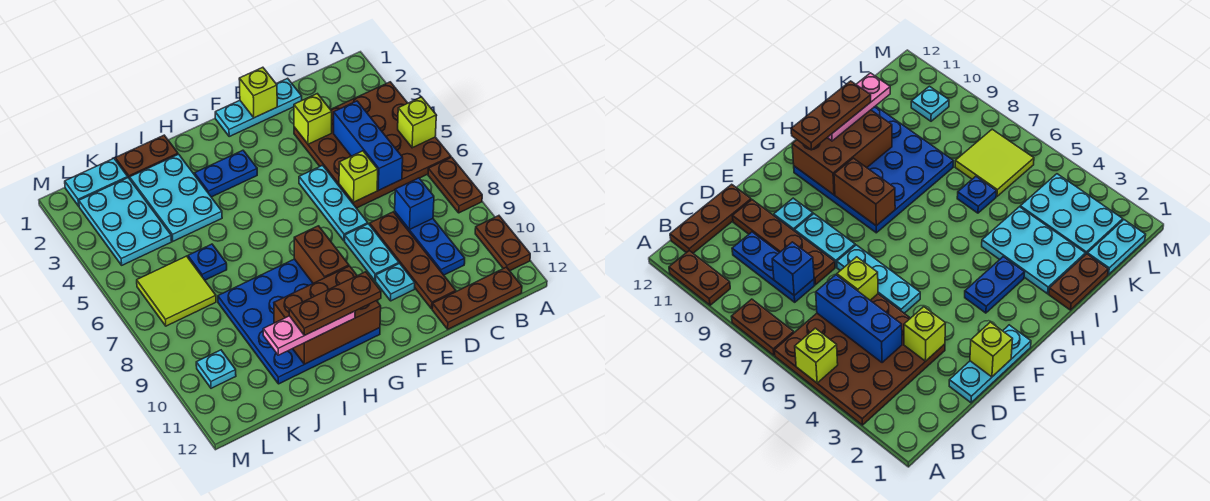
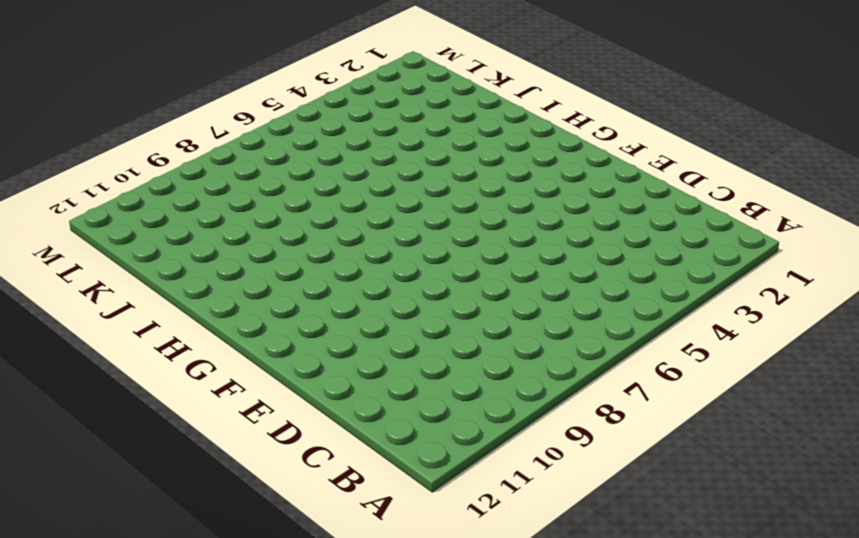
none -> brown 4x4 plate [294,82,451,208]
none -> brown 1x2 plate [428,157,482,213]
none -> brown 1x2 plate [475,216,530,271]

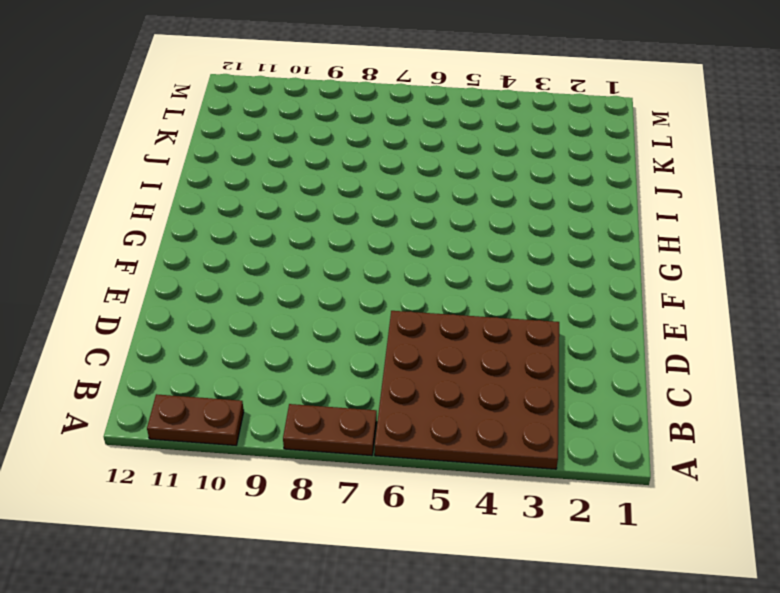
none -> brown 1x3 plate [432,267,522,329]
none -> blue 1x3 plate [395,212,465,275]
none -> cyan 1x3 plate [215,78,302,136]

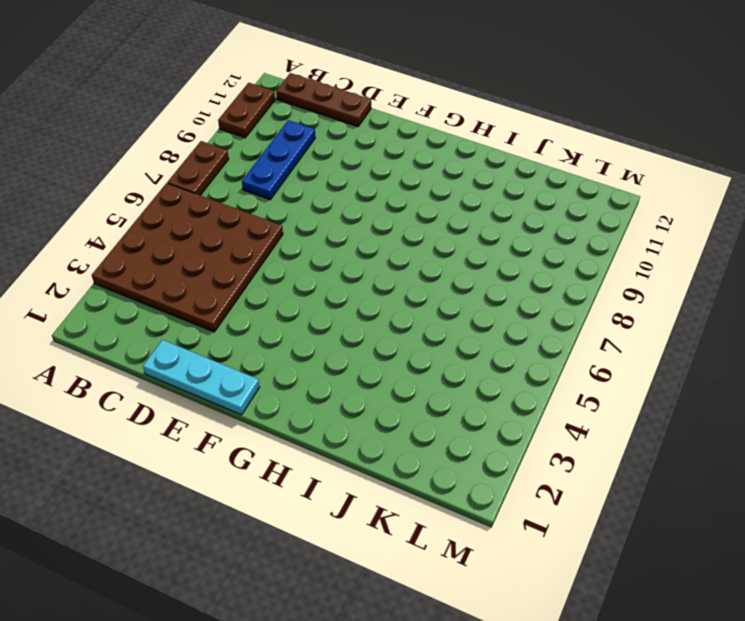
none -> brown 1x4 plate [370,212,456,309]
none -> cyan 1x3 plate [299,165,368,241]
none -> cyan 1x2 plate [345,224,399,281]

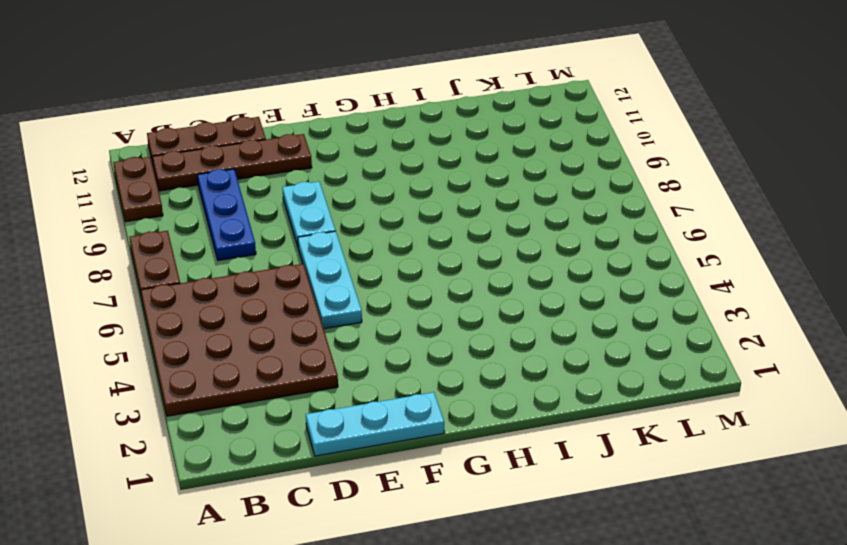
brown 1x4 plate [152,134,312,191] -> brown 1x4 plate turned to [370,212,456,309]
none -> cyan 1x1 plate [376,264,415,301]
none -> blue 1x2 plate [195,150,257,197]
none -> blue 4x4 plate [218,259,380,384]

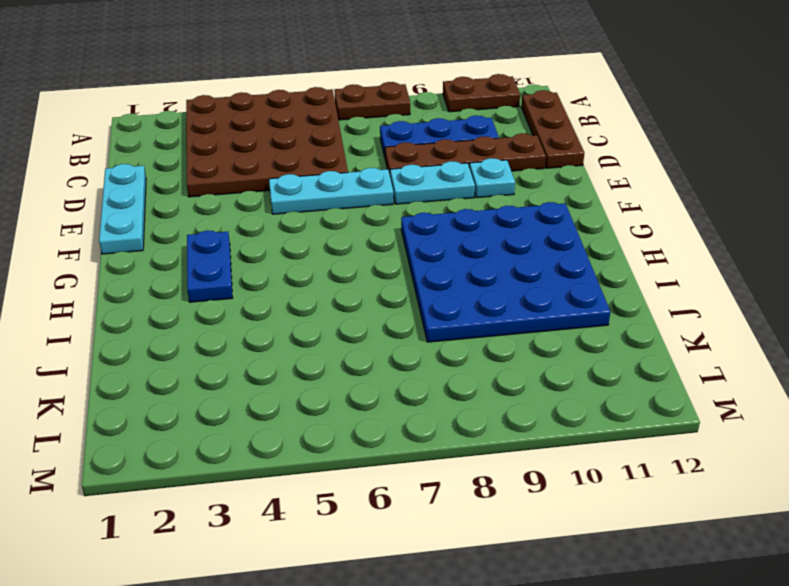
none -> brown 1x2 plate [115,135,178,179]
none -> cyan 2x3 plate [130,154,222,241]
none -> blue 1x1 plate [188,244,227,280]

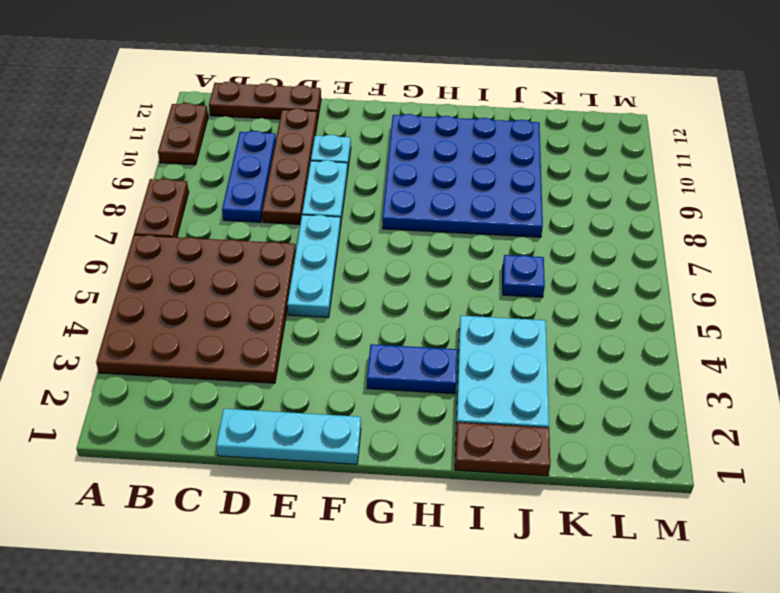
none -> cyan 1x2 plate [65,158,128,206]
none -> cyan 2x3 plate [79,178,172,265]
none -> lime 2x2 tile [137,256,216,326]

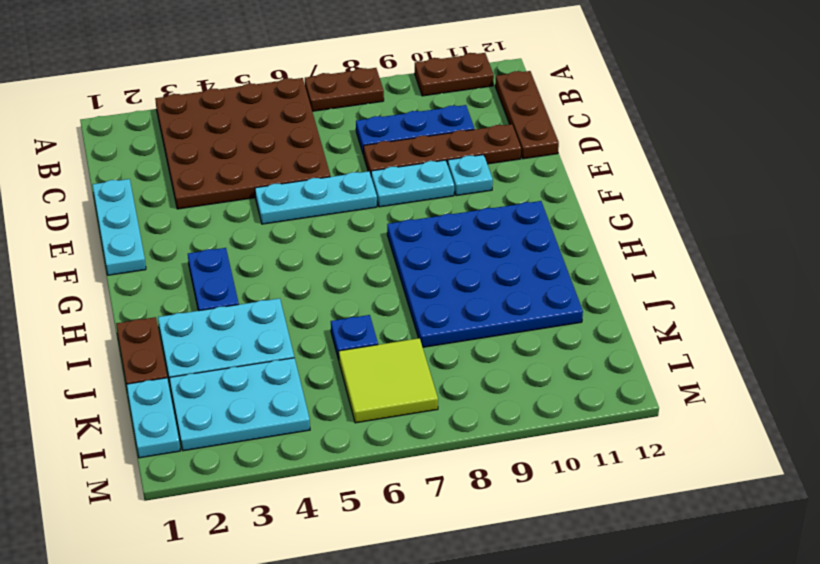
none -> cyan 1x1 plate [196,350,236,388]
none -> lime 1x1 brick [398,97,436,148]
none -> blue 1x3 brick [334,101,403,190]

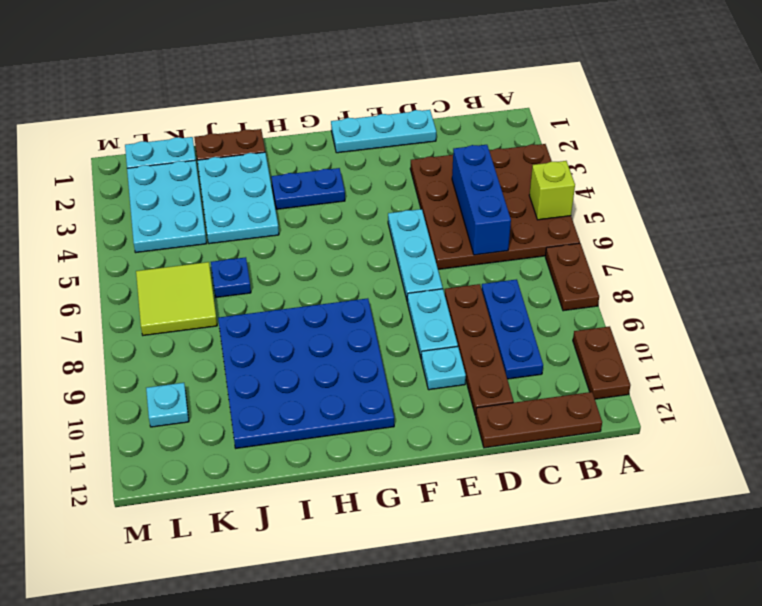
none -> blue 1x1 brick [395,178,434,230]
none -> lime 1x1 brick [294,94,332,144]
none -> lime 1x1 brick [339,151,378,202]

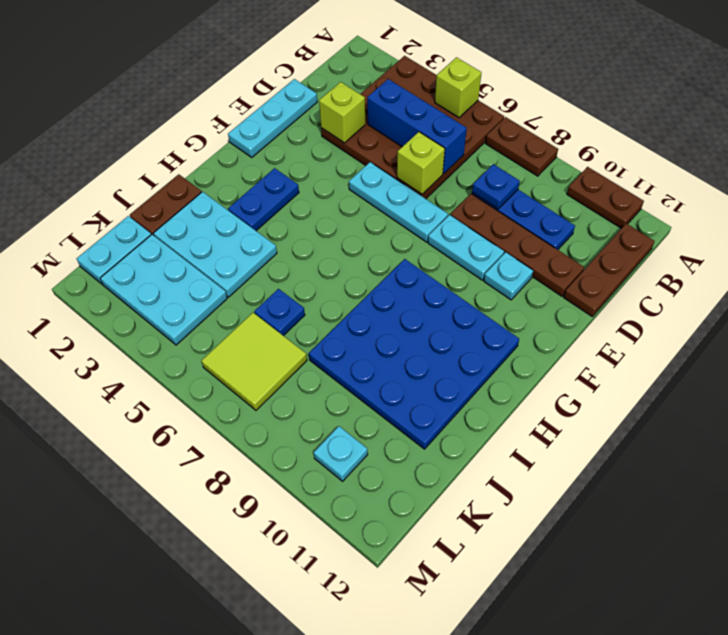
blue 1x1 plate [472,164,520,209] -> blue 1x1 brick [395,178,434,230]
none -> lime 1x1 brick [239,67,277,118]
none -> brown 1x2 brick [294,226,349,283]
none -> brown 2x3 brick [274,266,381,364]

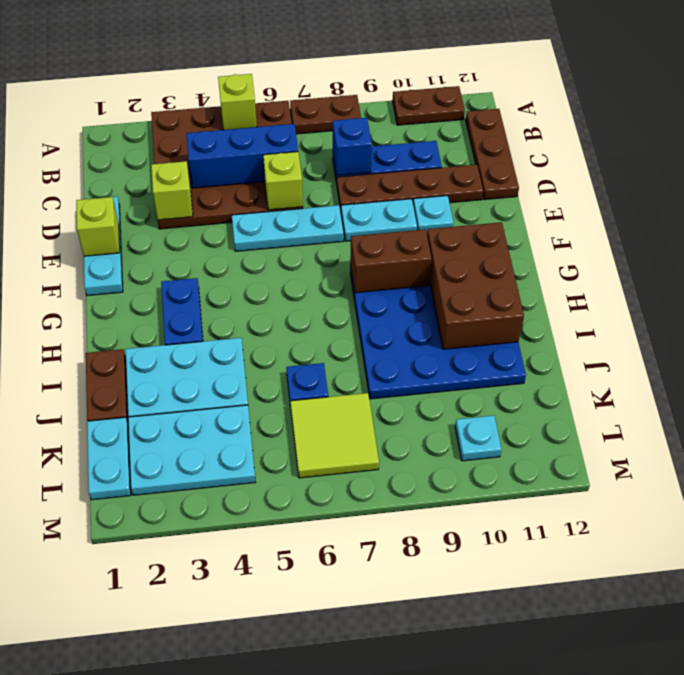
none -> pink 1x3 plate [263,311,355,355]
none -> brown 1x3 plate [289,272,381,335]

